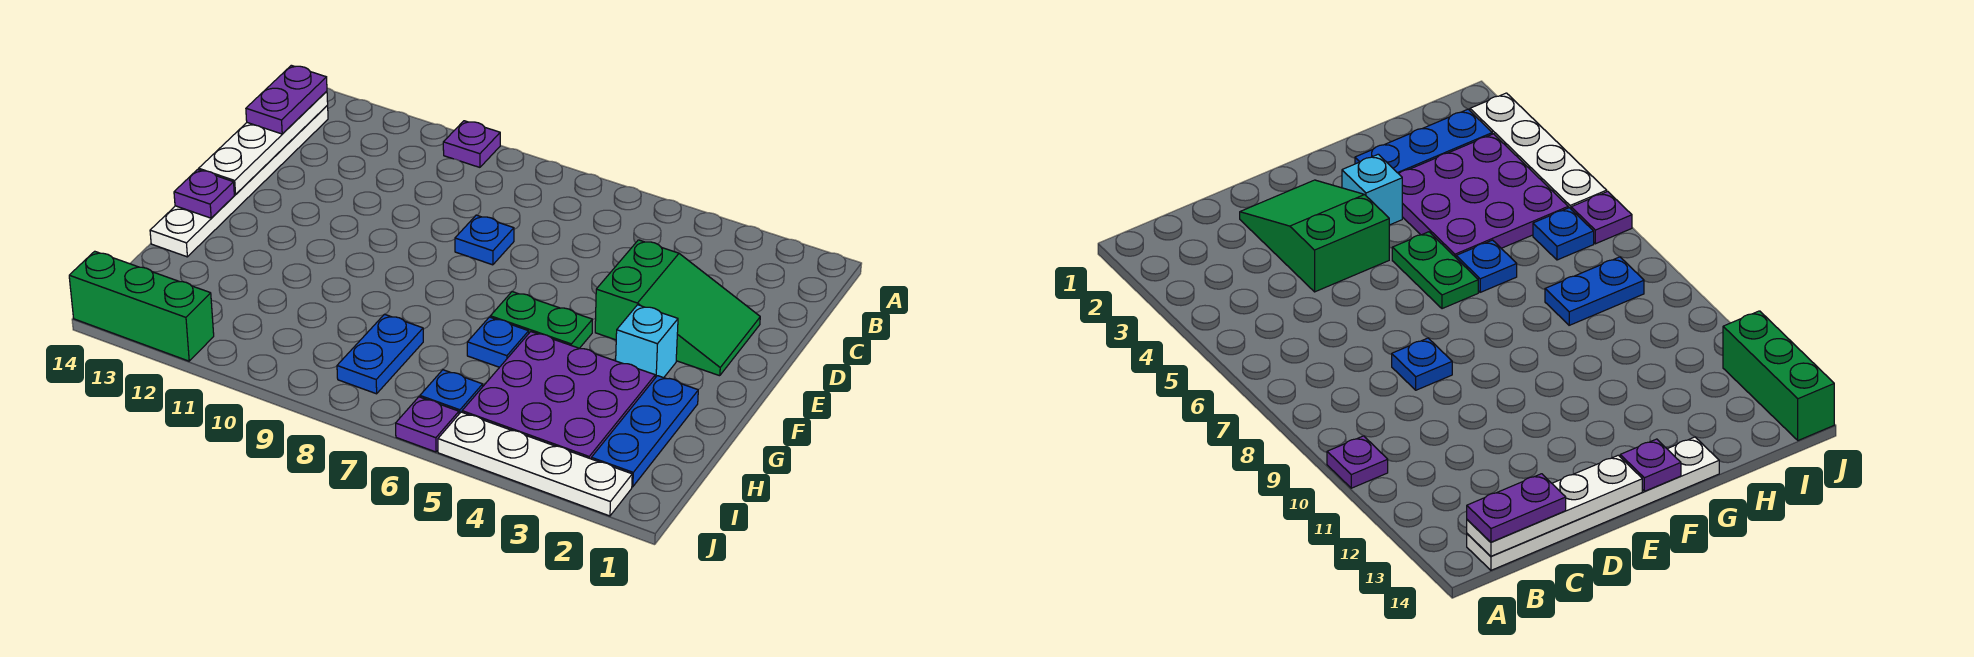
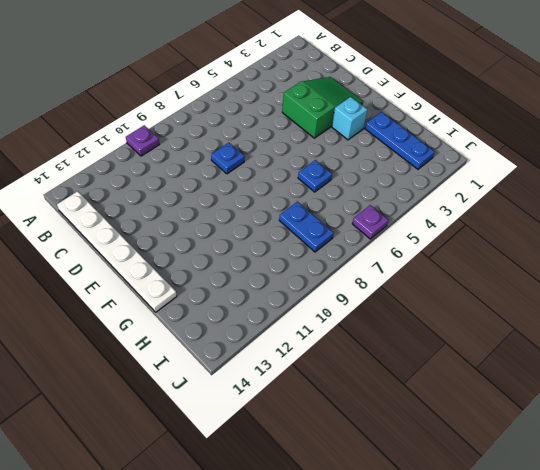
none -> green 1x2 plate [490,292,592,348]
none -> purple 3x3 plate [462,332,655,459]
none -> blue 1x1 plate [420,370,483,414]

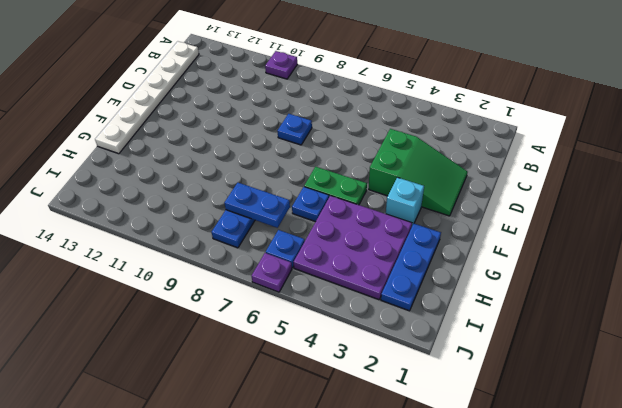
blue 1x2 plate [225,183,290,228] -> none
none -> white 1x4 plate [438,412,632,516]
none -> green 1x3 brick [69,251,214,361]
none -> white 1x4 plate [199,91,328,194]

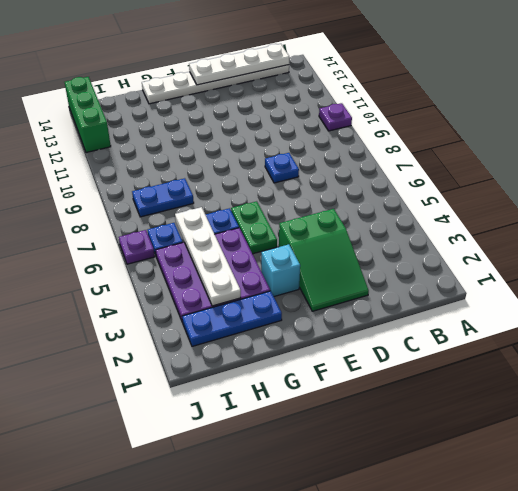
white 1x4 plate [175,207,241,306] -> white 1x4 plate moved to [438,412,632,516]
none -> purple 1x1 plate [174,170,234,218]
none -> purple 1x2 plate [246,65,327,134]

